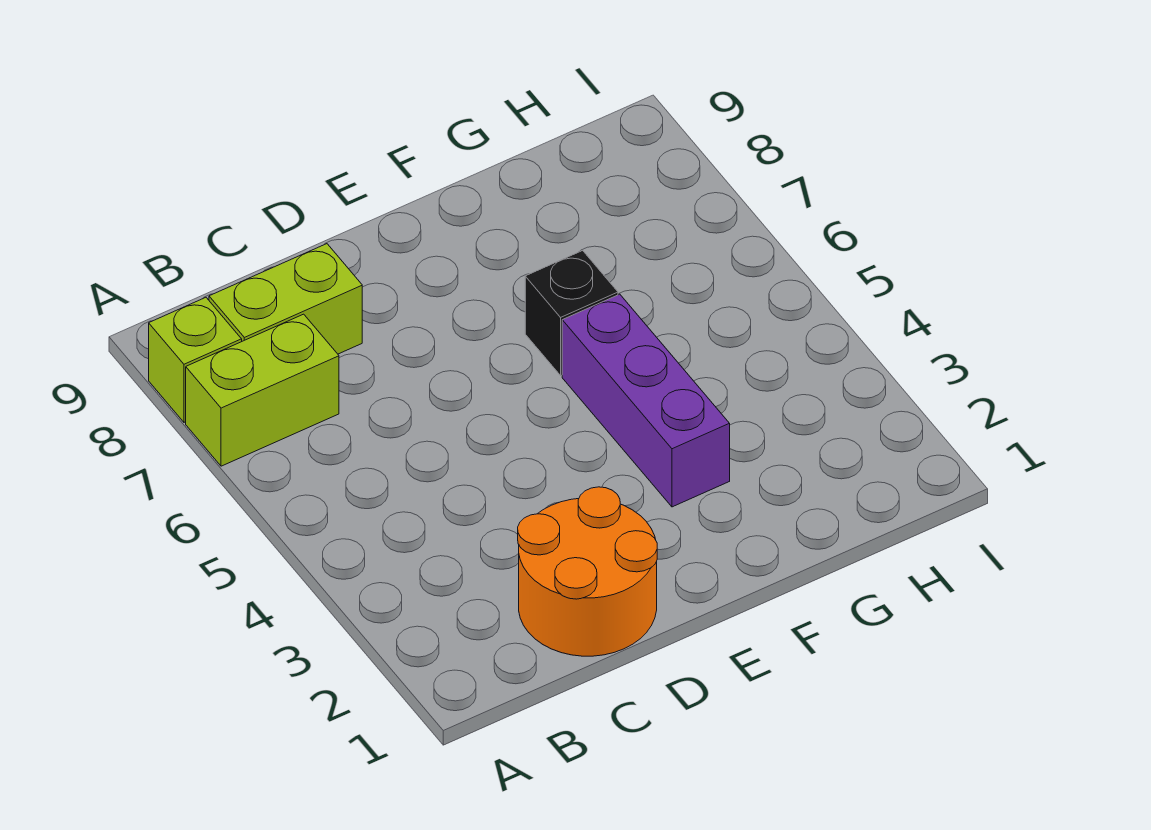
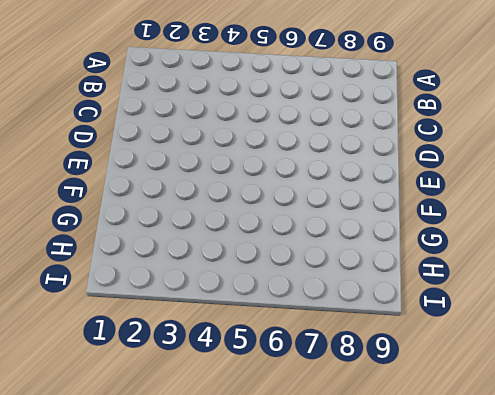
none -> lime 1x2 brick [186,314,339,466]
none -> lime 1x1 brick [149,298,242,422]

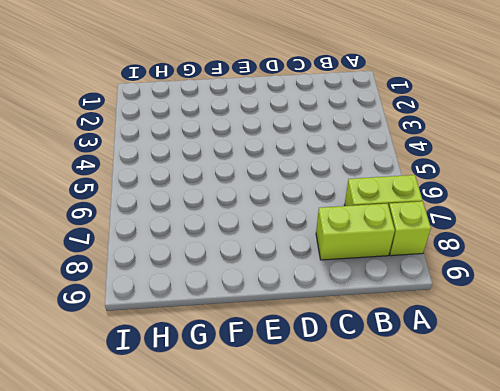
none -> orange 2x2 round brick [518,487,657,656]
none -> purple 1x3 brick [562,294,730,507]

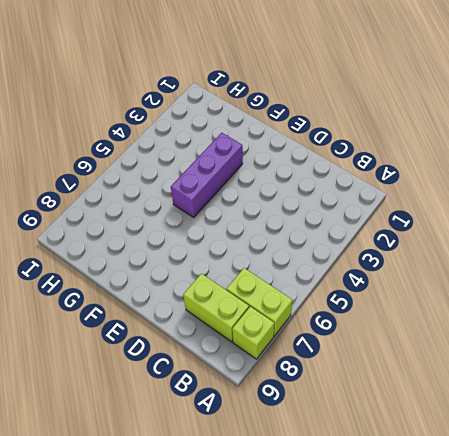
none -> orange 2x2 round brick [518,487,657,656]
none -> black 1x1 brick [525,251,618,375]

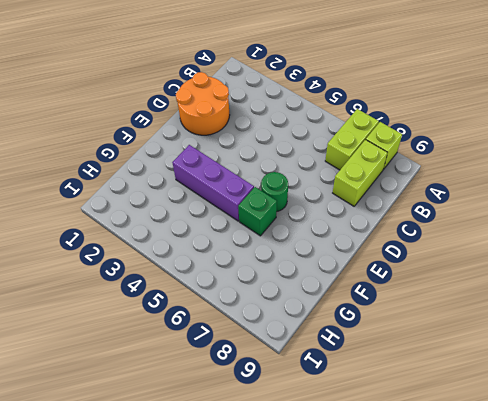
green 1x1 round brick [261,172,288,211] -> none
green 1x1 brick [238,187,277,236] -> black 1x1 brick [525,251,618,375]

